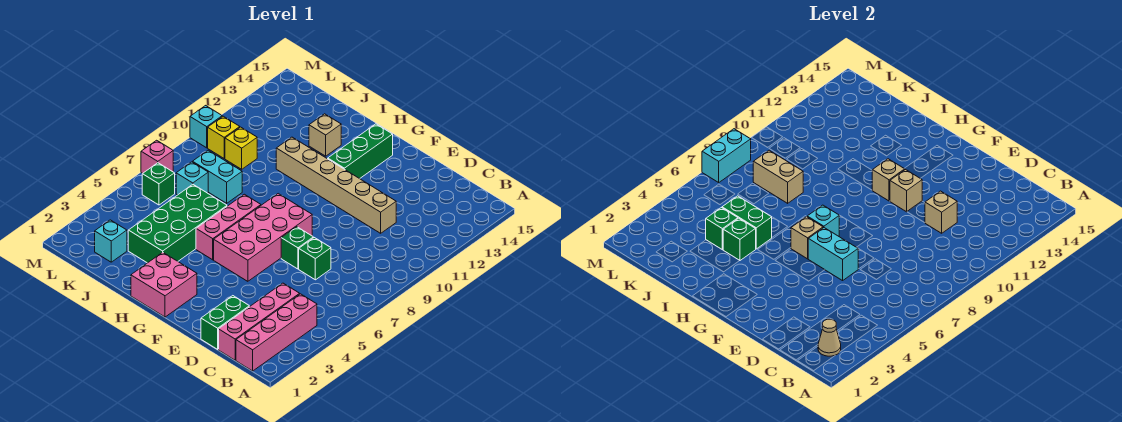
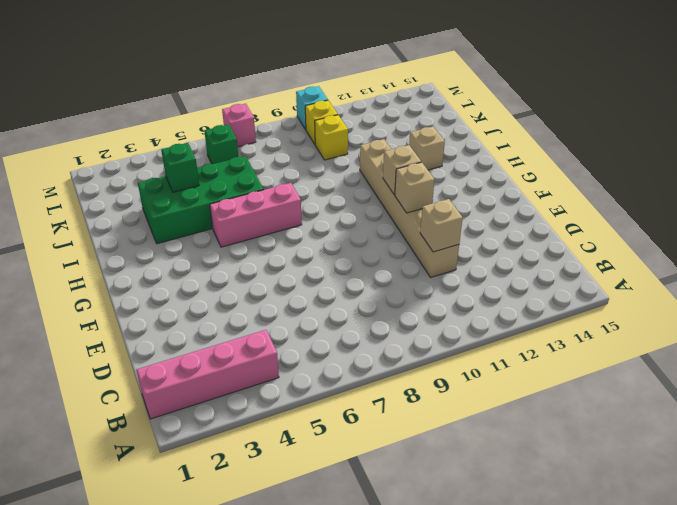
none -> pink 1x4 brick [219,283,299,360]
none -> green 1x2 brick [201,296,249,349]
none -> green 1x1 brick [299,238,331,280]
none -> green 1x1 brick [281,227,313,269]

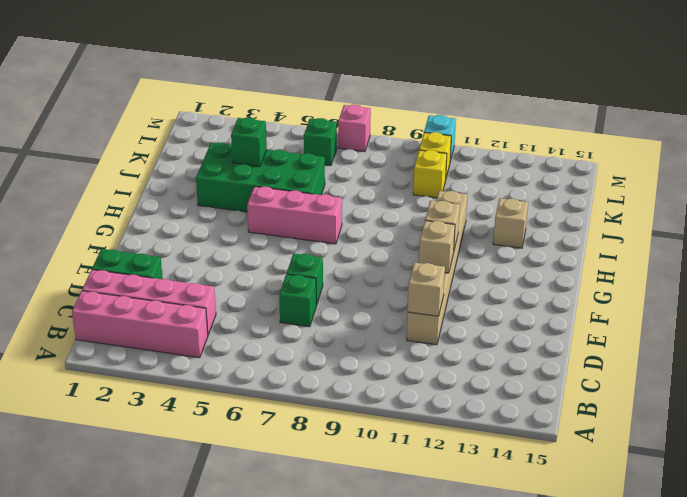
none -> pink 2x4 brick [214,194,312,281]
none -> pink 2x2 brick [131,252,197,317]
none -> green 1x3 brick [328,124,393,179]
none -> cyan 1x2 brick [192,150,242,203]

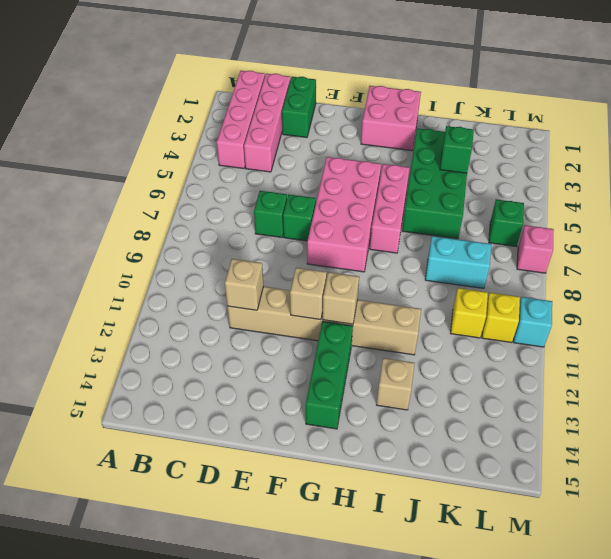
none -> cyan 1x1 brick [95,220,127,262]
none -> cyan 1x1 brick [176,162,208,195]
none -> tan 1x1 cone [818,319,841,356]
none -> cyan 1x2 brick [808,228,858,281]

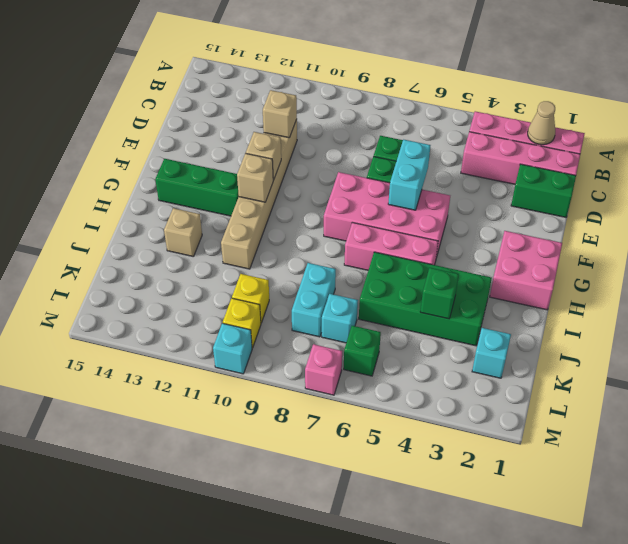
none -> tan 1x1 brick [791,217,823,259]
none -> cyan 1x1 brick [807,205,839,236]
none -> green 1x1 brick [723,218,756,260]
none -> green 1x2 brick [722,196,772,249]

